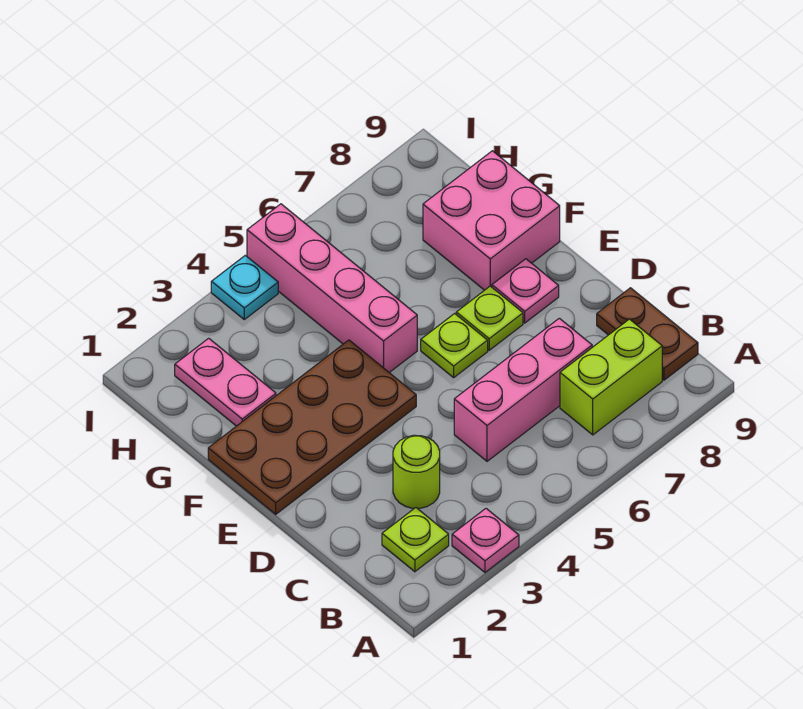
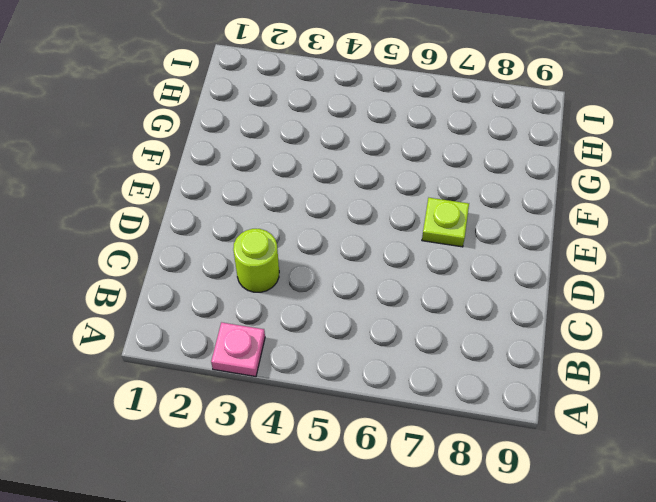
none -> lime 1x1 plate [382,508,449,572]
none -> lime 1x2 brick [560,319,662,435]
none -> brown 1x2 plate [597,288,698,380]

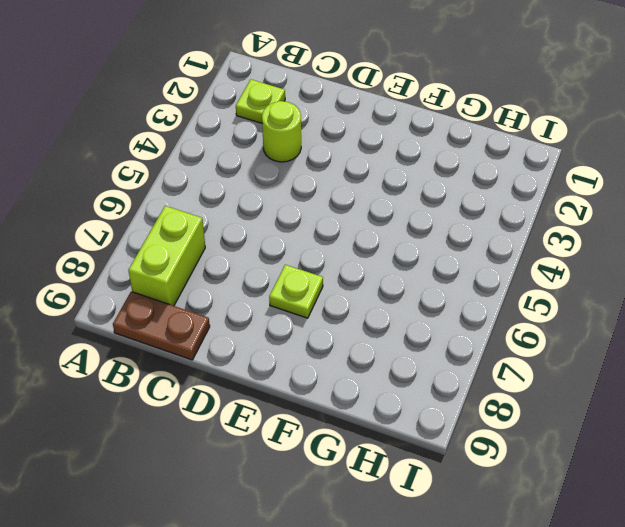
none -> pink 1x1 plate [452,509,519,572]
none -> pink 1x3 brick [454,318,592,461]
none -> brown 2x4 plate [208,340,416,514]

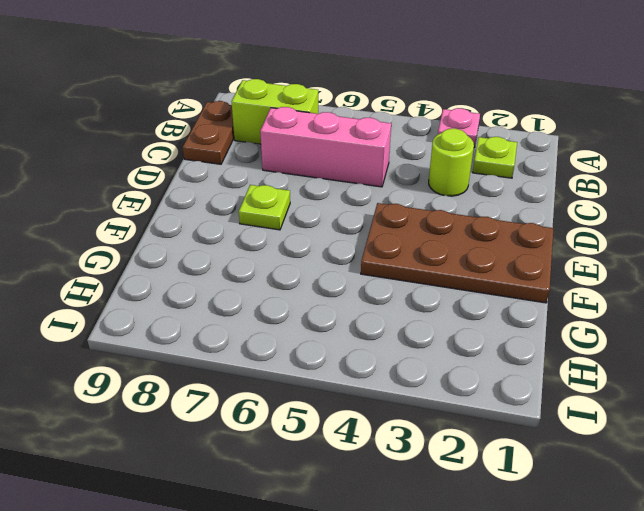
none -> lime 1x1 plate [421,313,488,378]
none -> pink 1x1 plate [492,259,559,323]
none -> pink 1x4 brick [247,204,417,373]

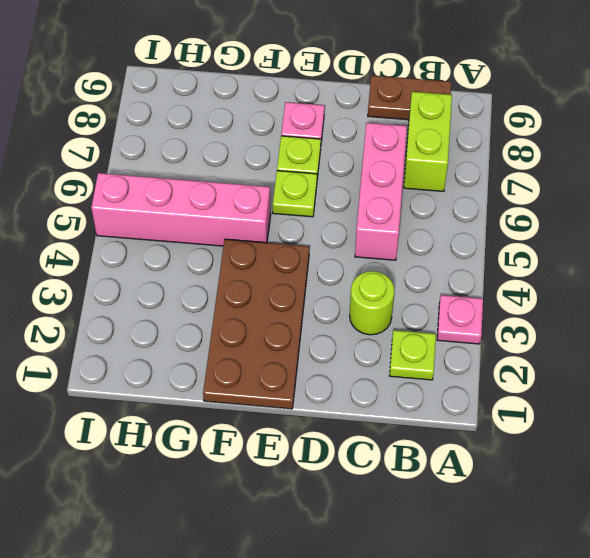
none -> pink 2x2 brick [423,151,560,290]
none -> pink 1x2 plate [175,338,276,426]
none -> cyan 1x1 plate [211,255,278,319]

